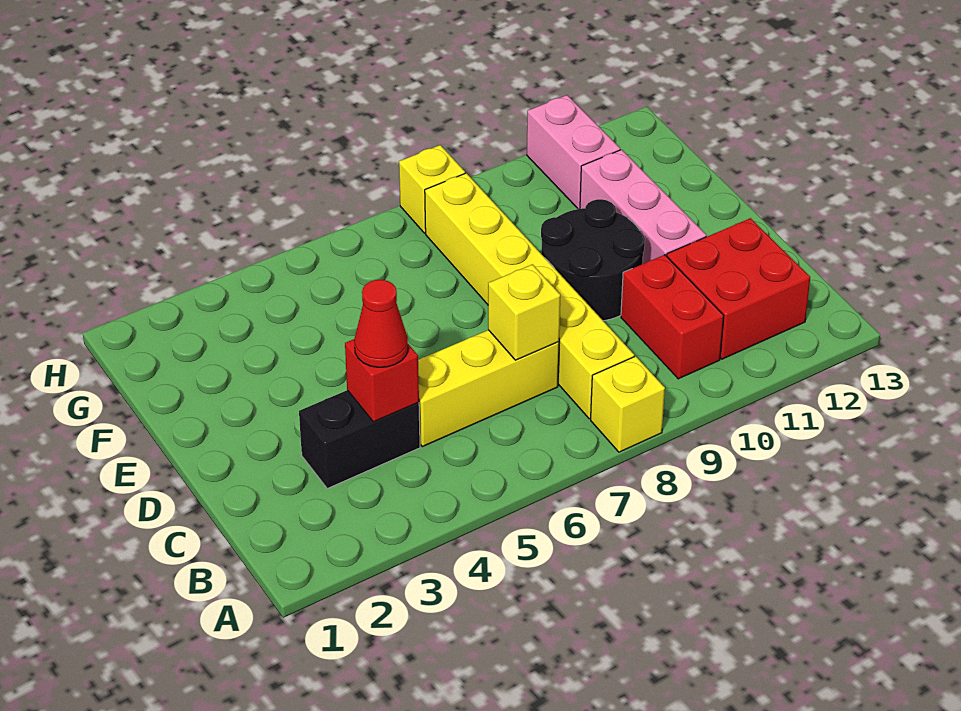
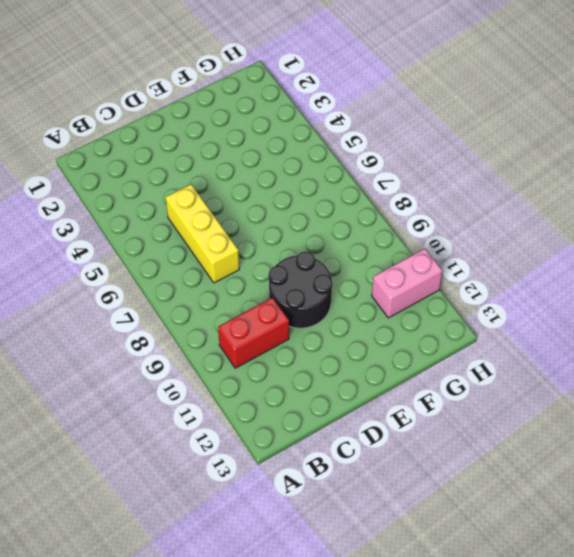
none -> yellow 1x1 brick [591,356,665,452]
none -> yellow 1x6 brick [425,173,635,419]
none -> red 2x2 brick [667,218,810,359]

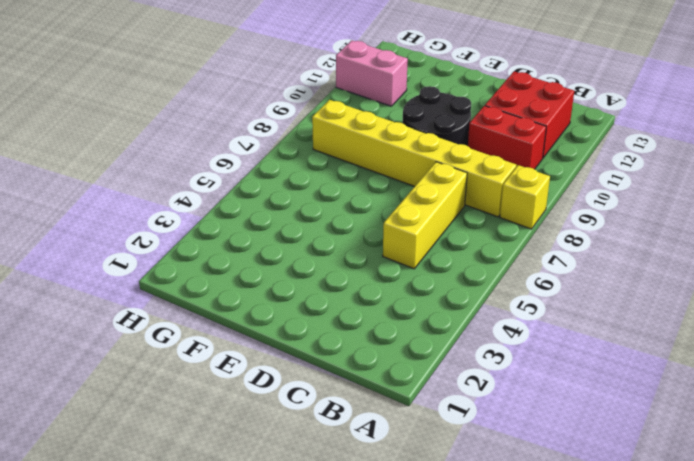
none -> black 1x2 brick [299,390,420,489]
none -> pink 1x3 brick [580,150,706,264]
none -> yellow 1x1 brick [399,145,465,233]

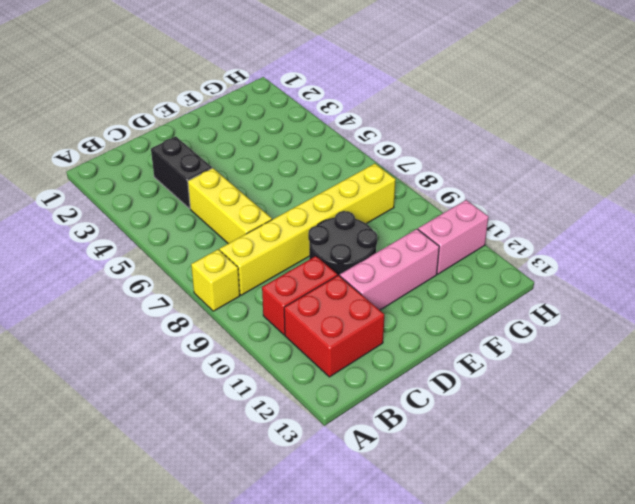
none -> yellow 1x1 brick [399,145,465,233]
none -> red 1x1 brick [345,339,419,422]
none -> yellow 1x1 brick [488,264,560,360]

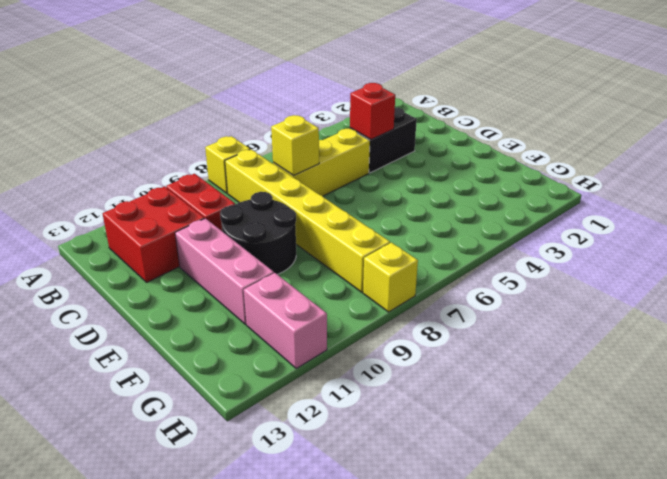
none -> red 1x1 cone [354,280,408,367]

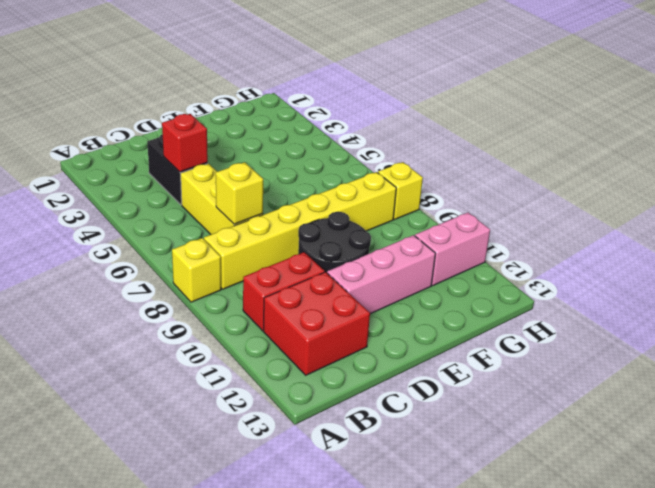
none -> red 1x1 cone [354,280,408,367]

